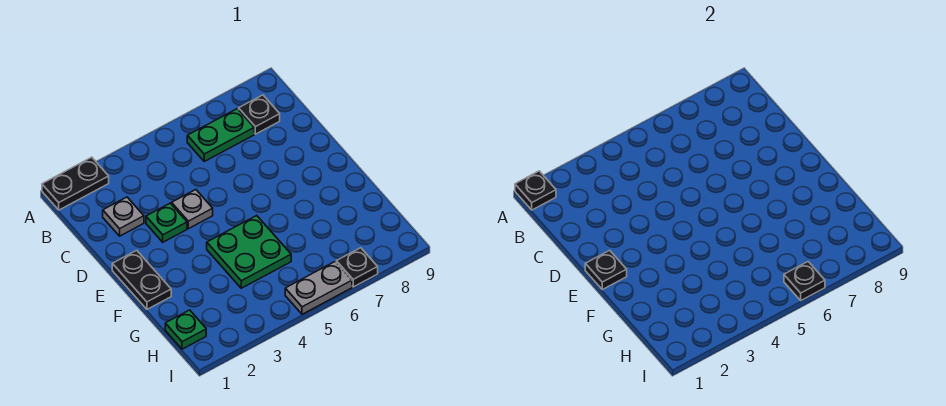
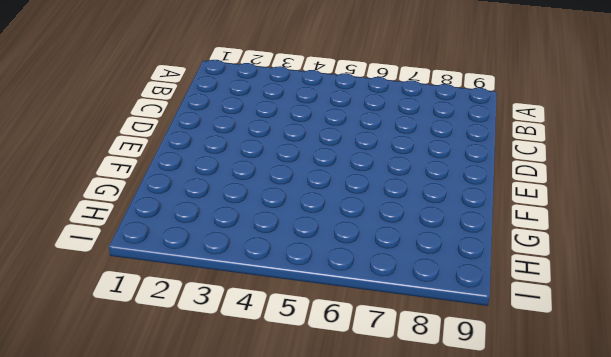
none -> black 1x2 plate [42,157,109,210]
none -> green 1x2 plate [187,109,254,161]
none -> black 1x1 plate [239,95,280,134]

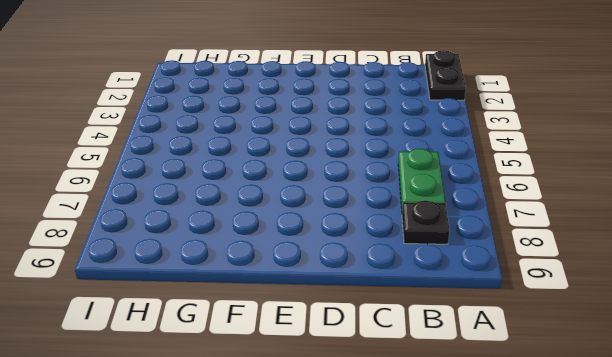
none -> grey 1x1 plate [103,197,144,236]
none -> green 1x1 plate [146,203,187,242]
none -> grey 1x1 plate [172,190,213,229]

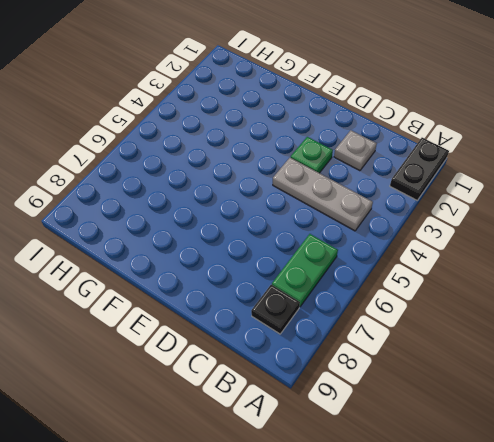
grey 1x3 plate [273,158,373,231] -> grey 1x1 plate [172,190,213,229]
none -> black 1x2 plate [112,250,171,309]
none -> green 2x2 plate [207,216,291,288]
none -> green 1x1 plate [165,310,206,349]

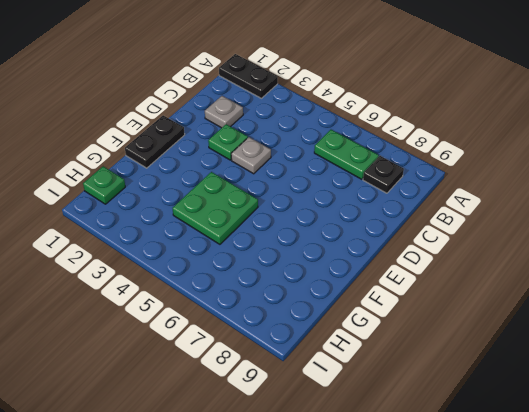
none -> grey 1x2 plate [285,262,352,314]
none -> black 1x1 plate [336,248,378,287]
none -> black 1x1 plate [515,171,556,210]

